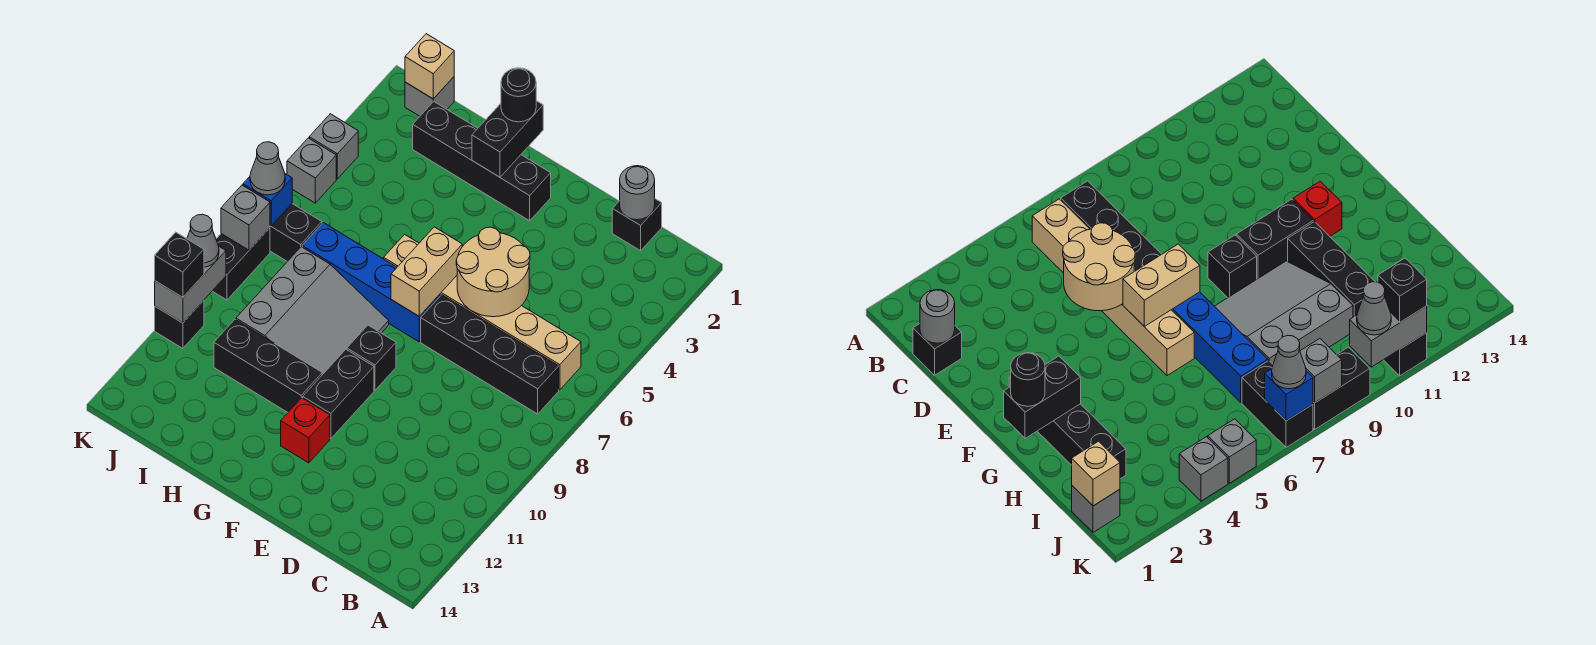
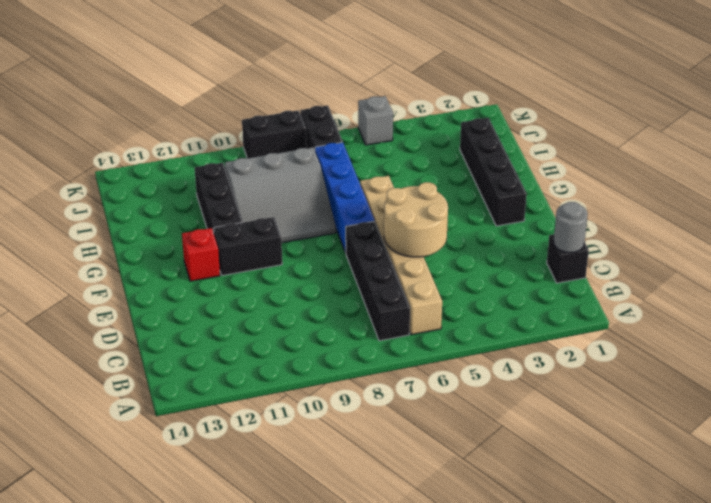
none -> black 1x1 brick [347,325,396,390]
none -> grey 1x1 brick [405,77,454,116]
none -> grey 1x1 brick [309,114,358,179]

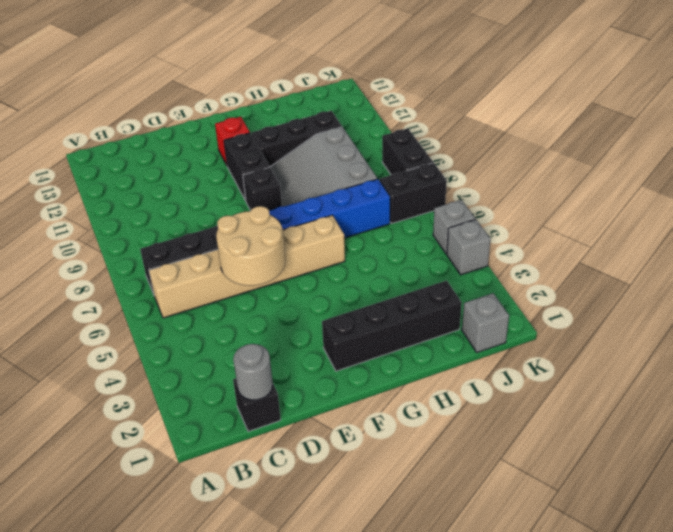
none -> black 1x1 brick [155,300,204,348]
none -> tan 1x2 brick [391,227,462,316]
none -> black 1x2 brick [472,101,543,177]

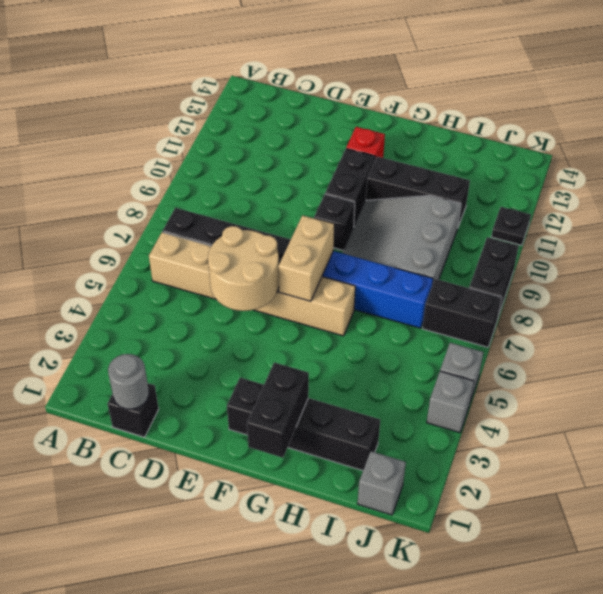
black 1x1 plate [491,207,531,245] -> black 1x1 brick [155,300,204,348]
none -> tan 1x1 brick [405,34,454,99]
none -> blue 1x1 brick [243,174,292,226]
none -> grey 1x1 brick [221,185,270,250]

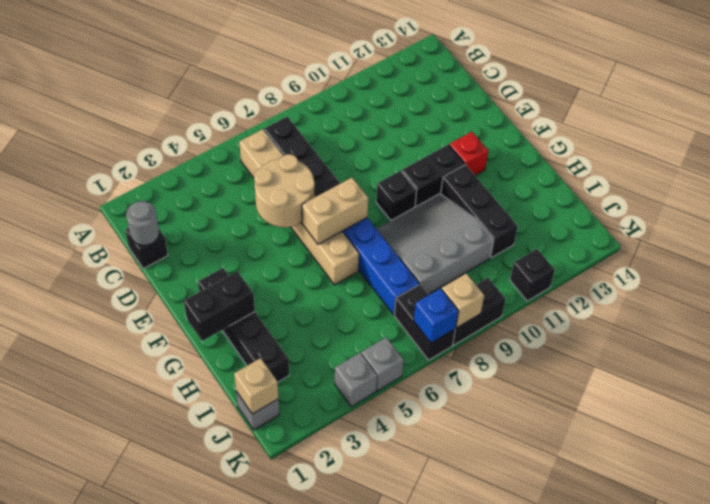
tan 1x1 brick [442,273,484,328] -> grey 1x1 brick [221,185,270,250]
none -> grey 1x2 brick [155,246,226,323]
none -> black 1x1 round brick [501,68,536,122]
none -> grey 1x1 cone [250,142,285,195]

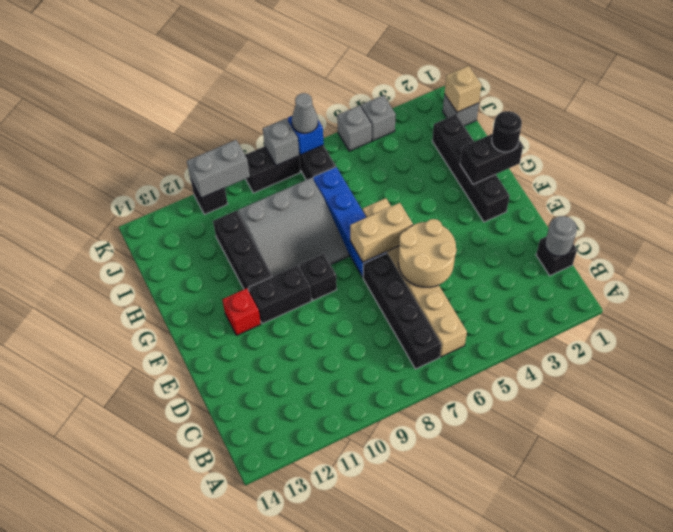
none -> grey 1x1 cone [187,214,219,267]
none -> black 1x1 brick [155,232,204,297]

